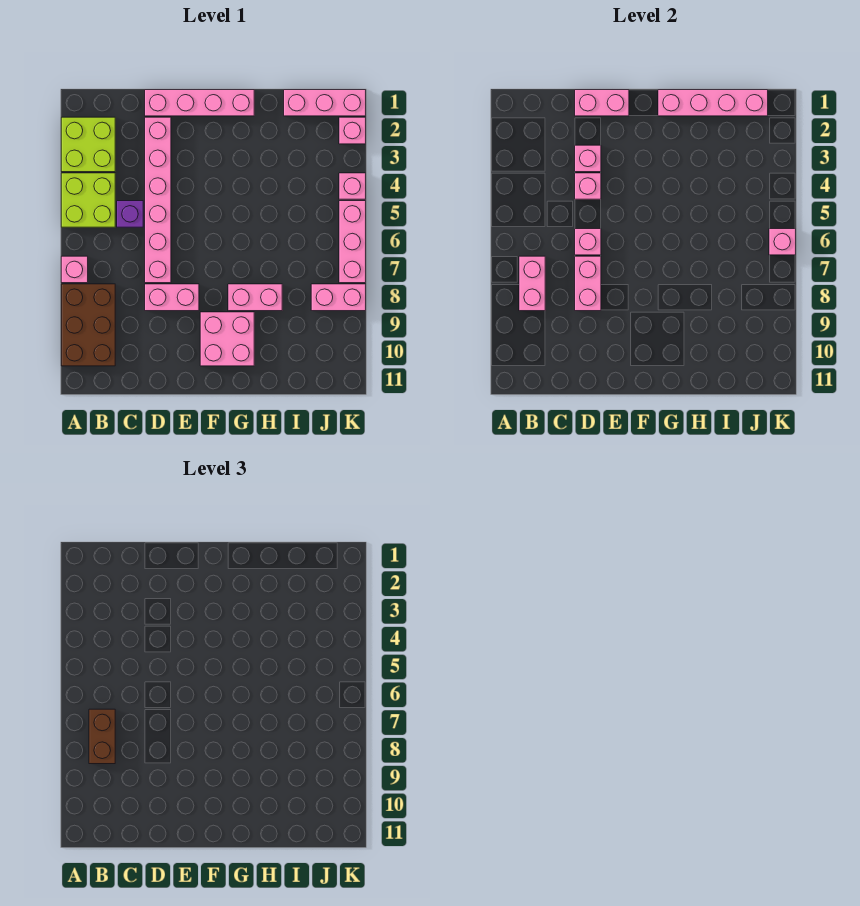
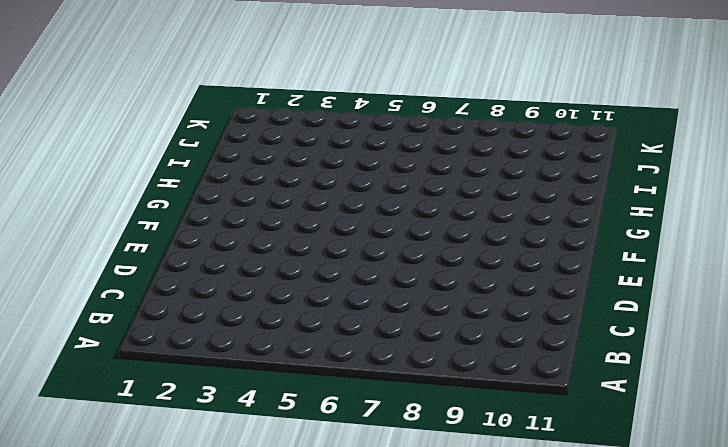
none -> lime 2x2 brick [61,117,115,172]
none -> lime 2x2 brick [61,173,115,227]
none -> pink 1x1 brick [61,256,88,283]

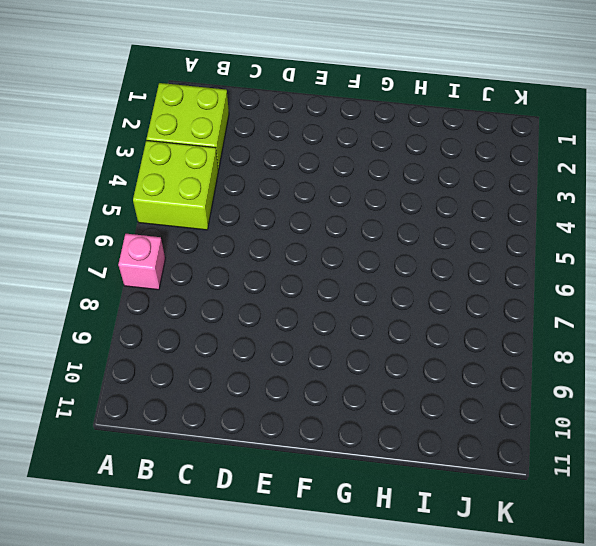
none -> brown 2x3 brick [61,284,115,366]
none -> purple 1x1 brick [117,201,143,227]
none -> pink 1x4 brick [145,90,254,116]

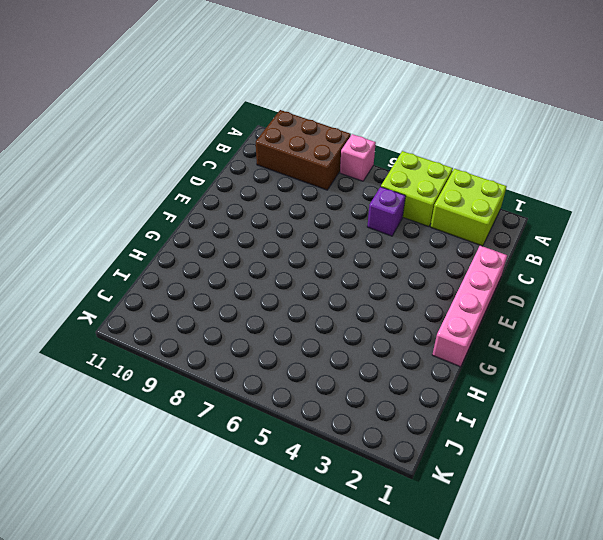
none -> pink 1x6 brick [145,117,171,283]
none -> pink 1x2 brick [145,284,199,311]
none -> pink 2x2 brick [200,312,254,366]

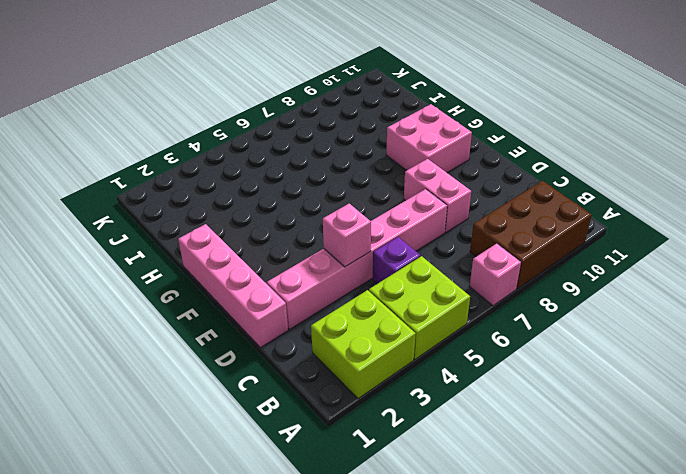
none -> pink 1x2 brick [228,284,282,311]
none -> pink 1x3 brick [284,90,366,116]
none -> pink 1x2 brick [311,284,366,311]

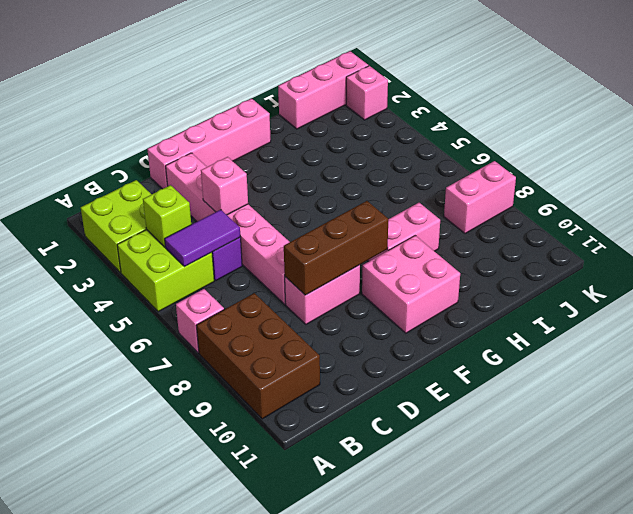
lime 1x1 brick [143,185,191,247] -> none
purple 1x2 tile [165,210,240,266] -> none
brown 1x3 brick [284,201,388,295] -> pink 1x2 brick [575,256,601,311]
none -> pink 1x1 brick [339,173,366,199]
none -> pink 1x3 brick [339,201,366,283]
none -> pink 1x2 brick [519,256,545,311]

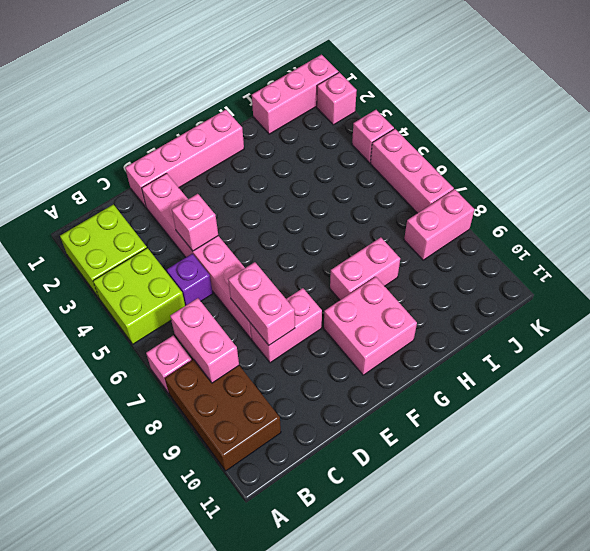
none -> pink 1x2 brick [575,90,629,116]
none -> pink 1x1 brick [575,145,601,172]
none -> pink 1x1 brick [575,229,601,255]

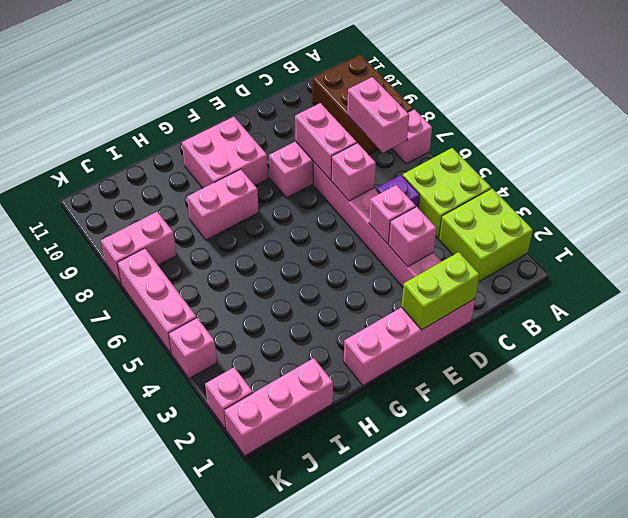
lime 1x2 brick [402,252,479,330] -> pink 1x2 brick [575,90,629,116]
none -> pink 1x4 brick [658,90,768,116]
none -> pink 1x1 brick [769,229,796,255]
none -> brown 1x2 brick [89,709,115,764]

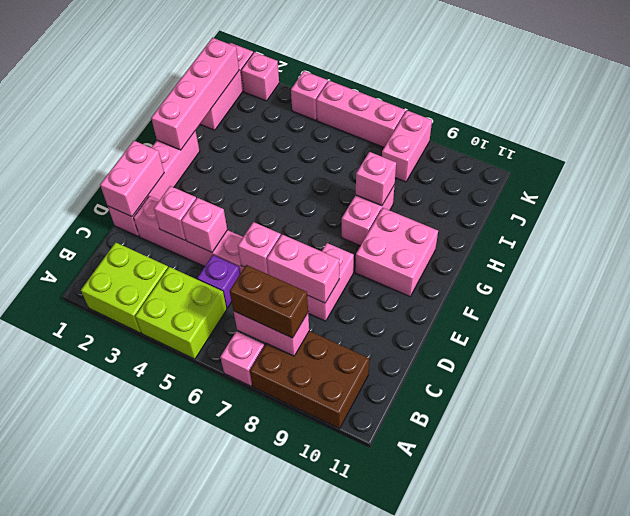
pink 1x1 brick [356,152,396,206] -> pink 1x1 brick moved to [769,229,796,255]

